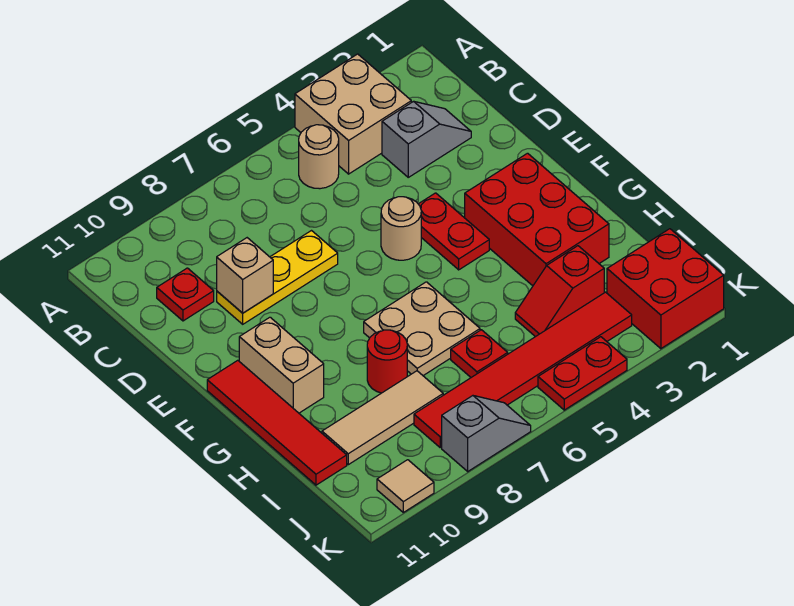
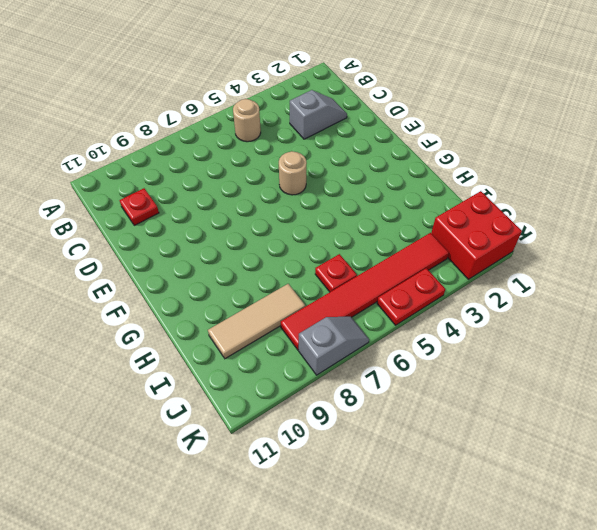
none -> tan 2x2 brick [295,54,411,174]
none -> yellow 1x3 plate [217,231,338,324]
none -> red 1x2 plate [419,193,489,270]

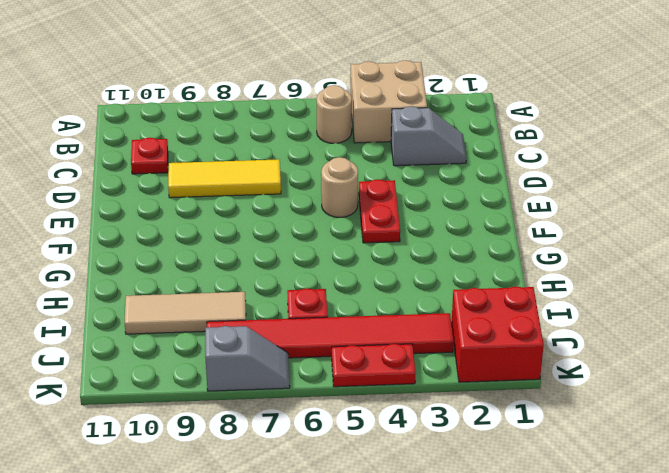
yellow 1x3 tile [168,159,281,198] -> yellow 1x3 plate [217,231,338,324]
none -> red 2x3 brick [465,153,609,286]
none -> tan 1x2 brick [239,317,324,413]
none -> red 1x4 tile [207,360,347,485]

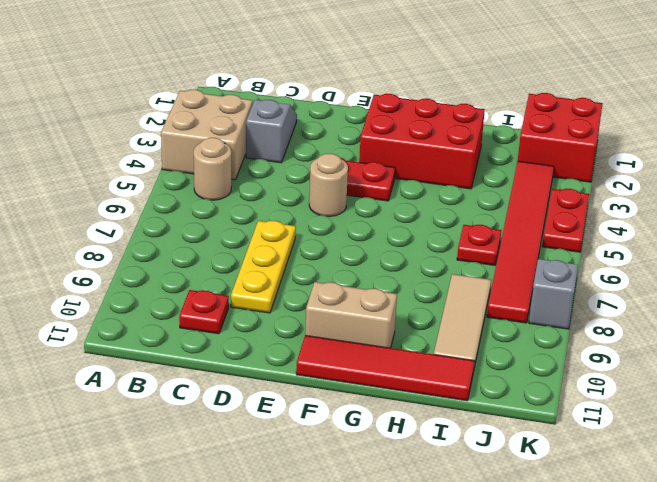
none -> tan 2x2 plate [364,282,480,376]
none -> red 1x1 round brick [367,330,407,393]
none -> red 1x2 slope [515,246,604,337]

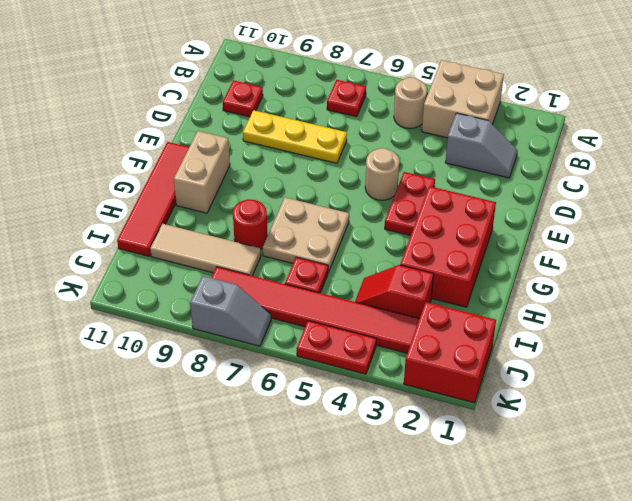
red 1x1 plate [327,80,366,117] -> none
none -> tan 1x1 tile [377,460,434,512]
none -> tan 1x1 brick [217,238,273,313]

